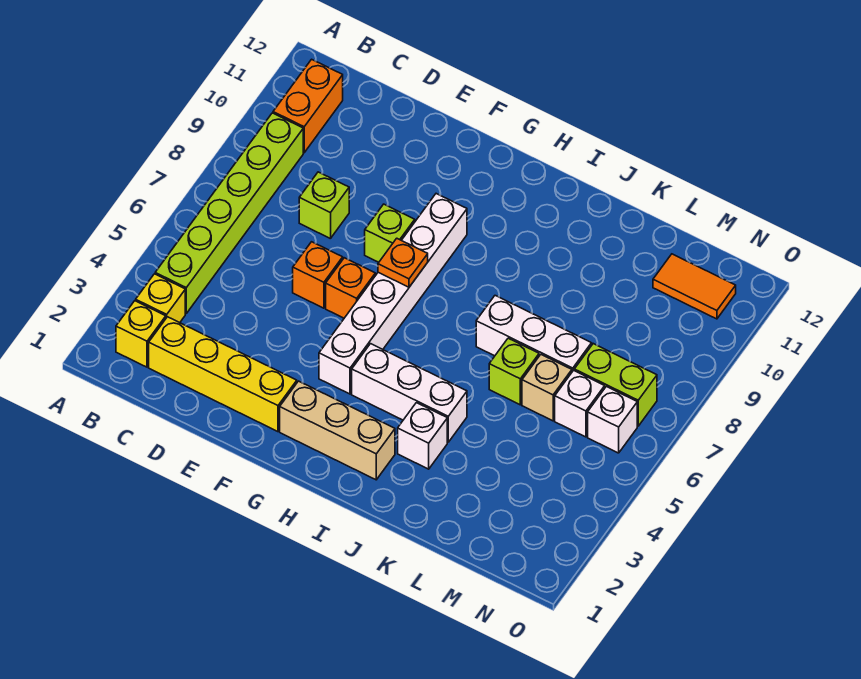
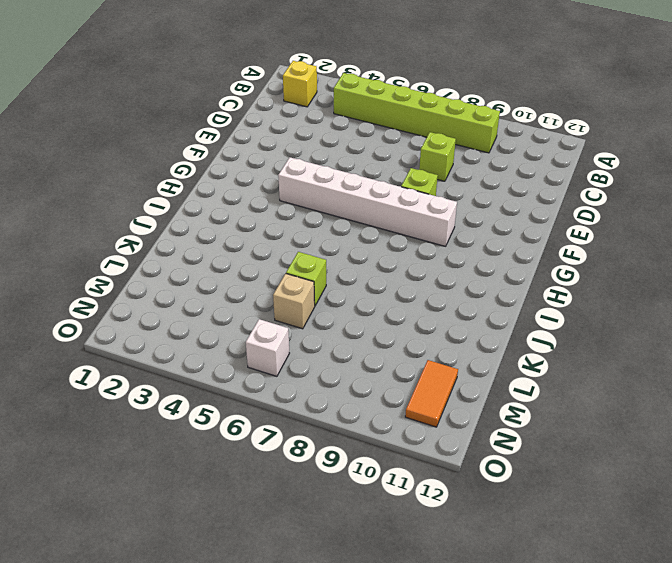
none -> yellow 1x1 brick [136,274,185,323]
none -> orange 1x2 brick [273,59,343,153]
none -> yellow 1x4 brick [149,317,297,432]

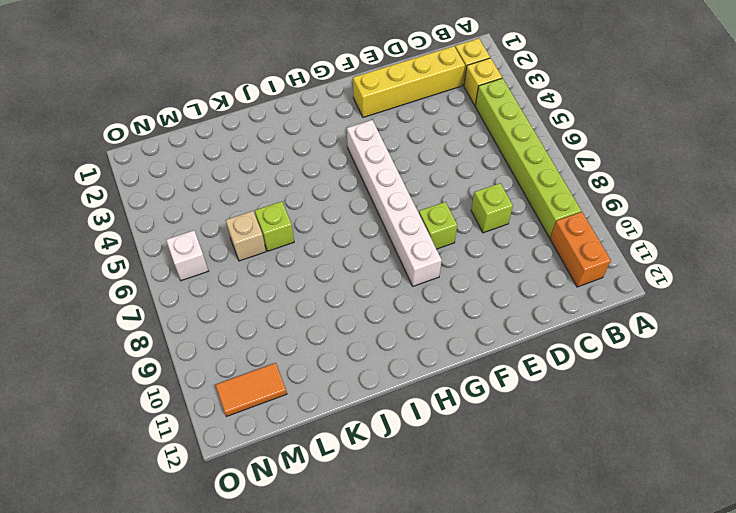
none -> orange 1x1 brick [293,242,343,308]
none -> orange 1x1 brick [326,258,375,318]
none -> tan 1x3 brick [280,381,395,480]

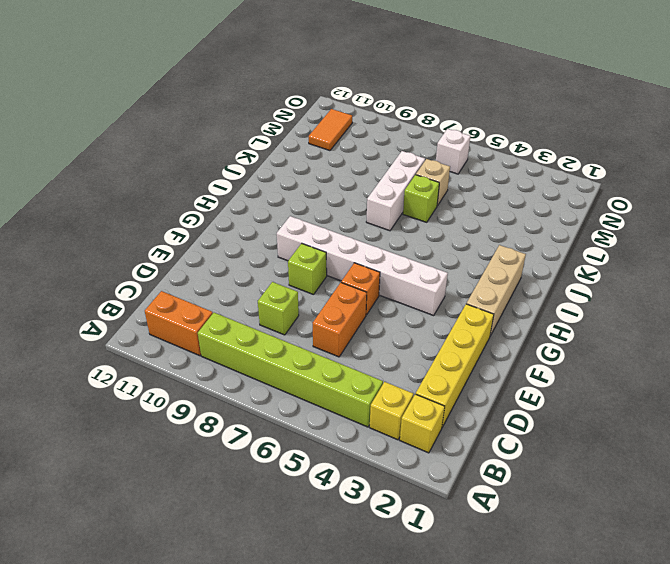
orange 1x2 brick [313,283,367,357] -> orange 1x1 brick [293,242,343,308]
none -> white 1x3 brick [352,344,467,442]
none -> white 1x1 brick [398,403,447,469]
none -> white 1x1 brick [555,370,605,437]

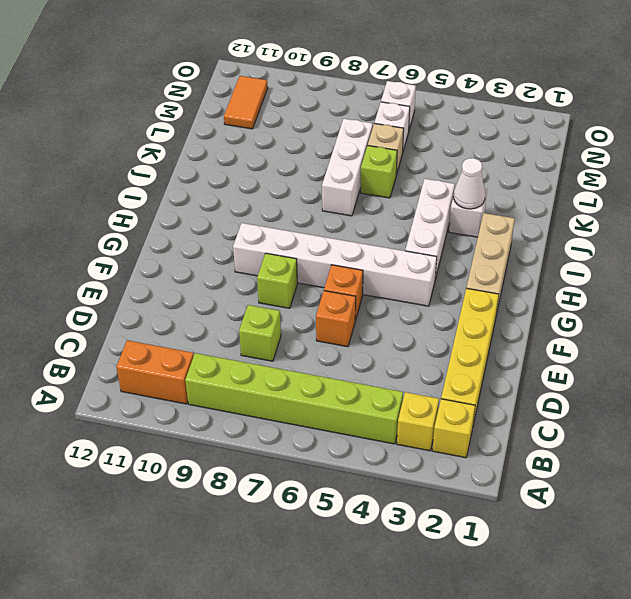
white 1x1 cone [454,158,485,209] -> none
none -> lime 1x2 brick [574,344,657,426]
none -> orange 1x1 plate [378,238,428,287]

